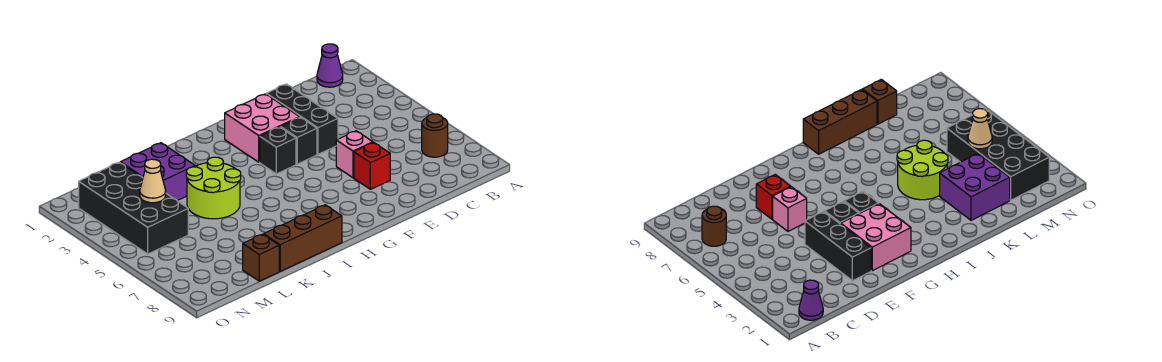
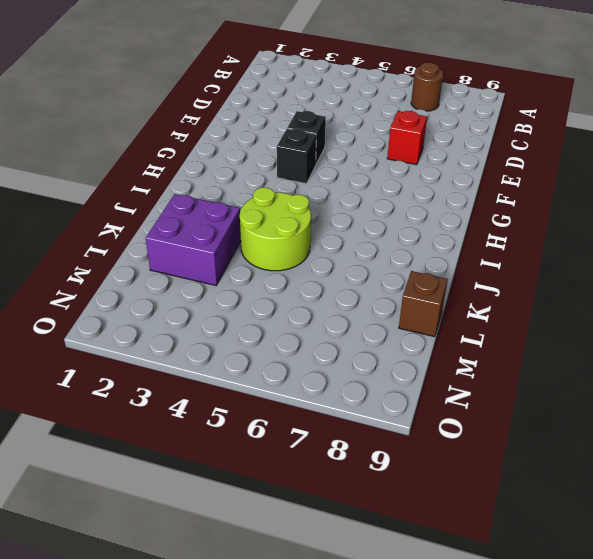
none -> purple 1x1 cone [317,44,343,87]
none -> black 1x3 brick [266,84,338,154]
none -> pink 1x1 brick [336,131,373,178]

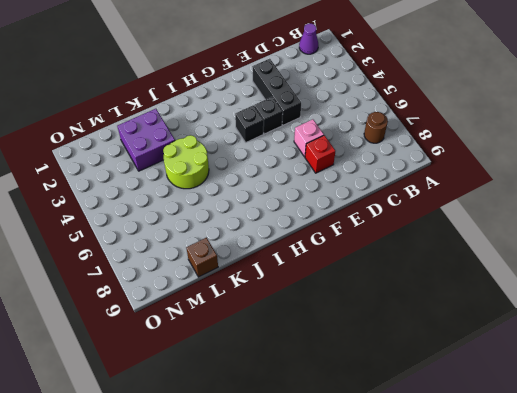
none -> pink 2x2 brick [225,94,300,162]
none -> brown 1x3 brick [264,205,342,271]
none -> black 2x4 brick [79,162,188,254]

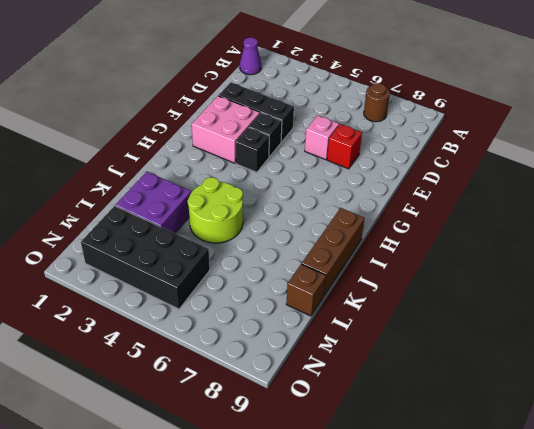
none -> tan 1x1 cone [140,159,166,203]

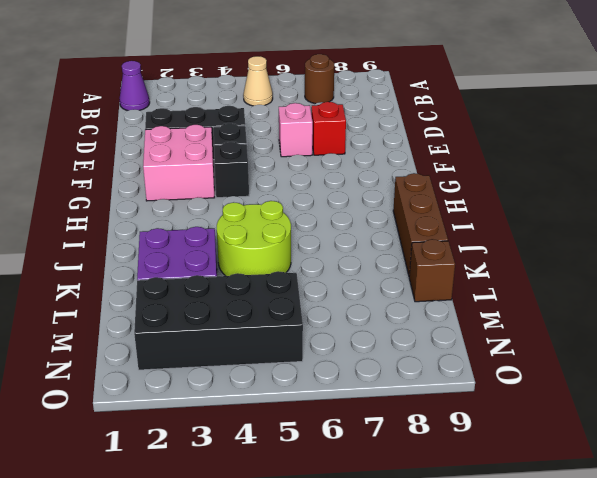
tan 1x1 cone [243,56,273,106] -> tan 1x1 cone moved to [140,159,166,203]

